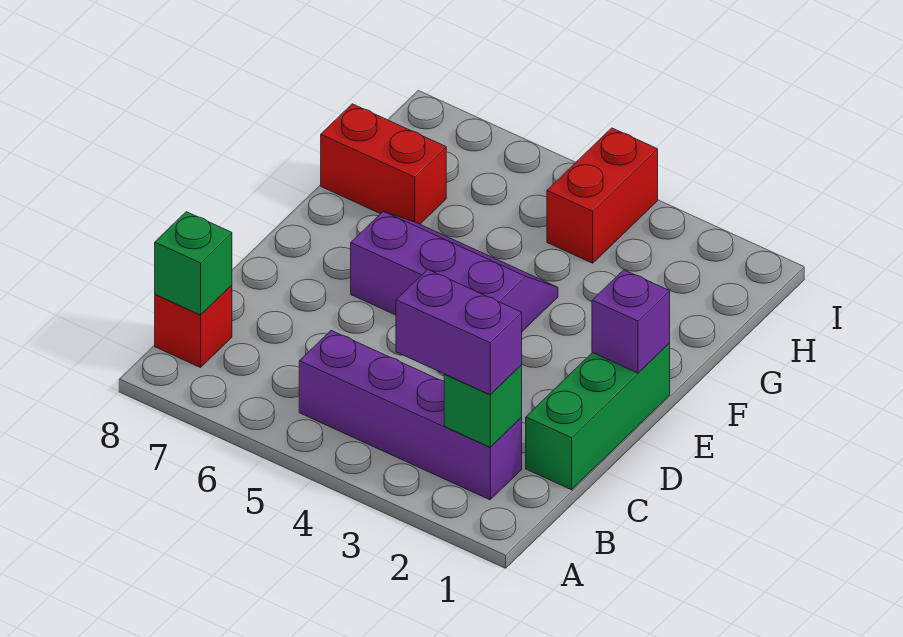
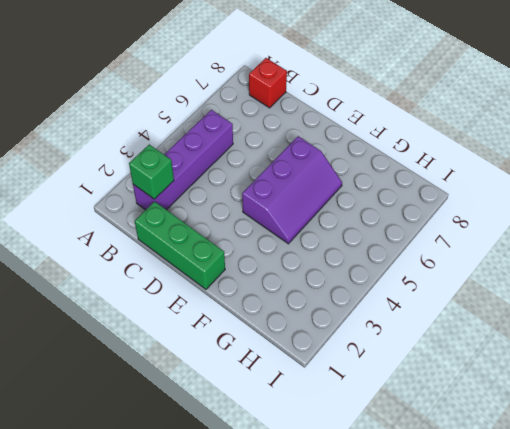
none -> red 1x2 brick [321,104,446,224]
none -> red 1x2 brick [547,128,658,263]

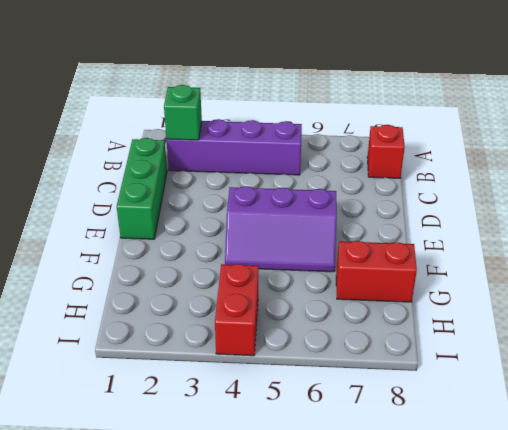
none -> green 1x1 brick [155,212,232,315]
none -> purple 1x1 brick [592,270,670,373]

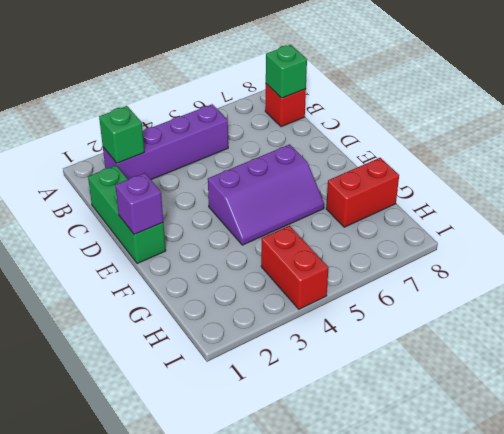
none -> purple 1x2 brick [396,269,522,395]

